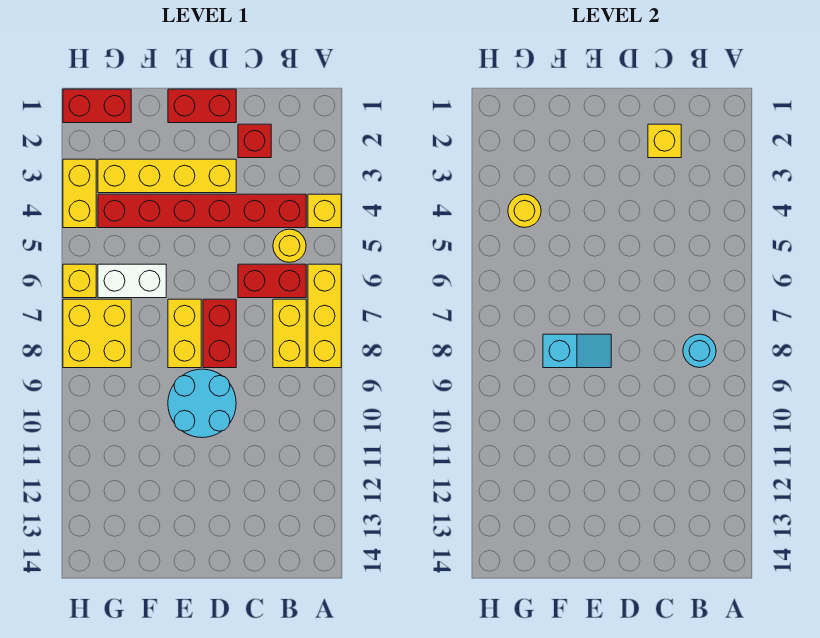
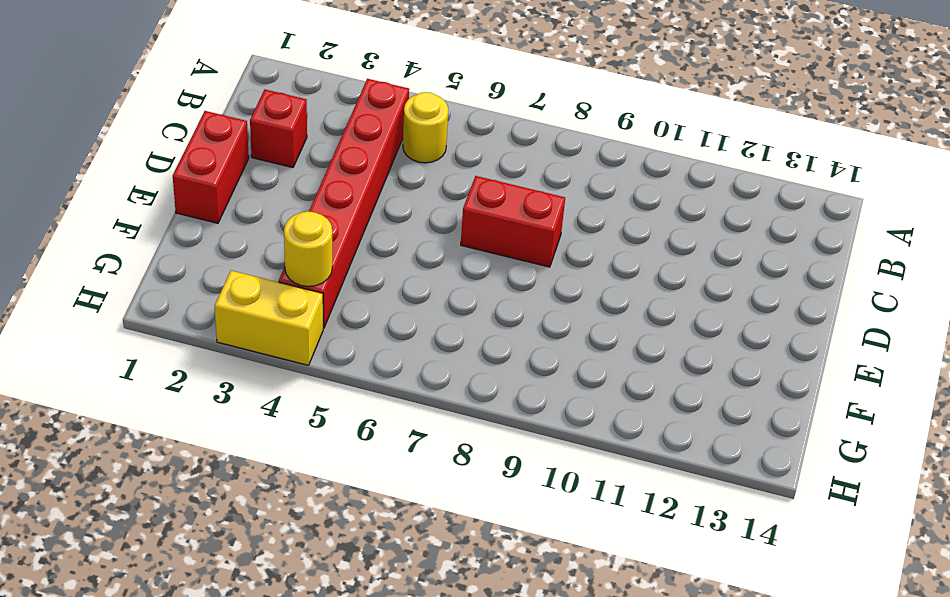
none -> yellow 1x1 brick [308,194,341,228]
none -> yellow 1x3 brick [308,264,341,368]
none -> red 1x2 brick [238,264,306,298]

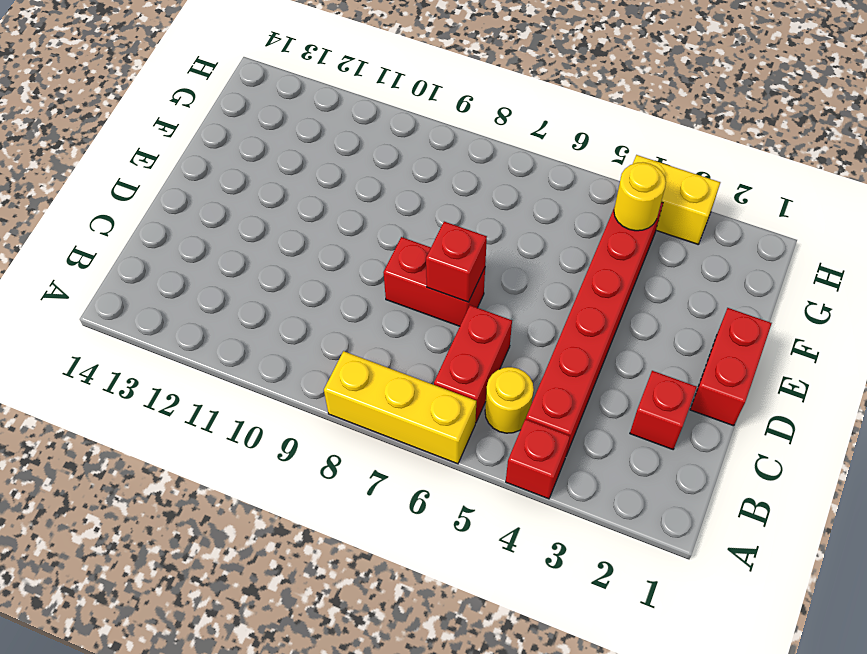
red 1x1 brick [506,419,570,499] -> yellow 1x1 brick [308,194,341,228]
red 1x1 brick [426,222,487,302] -> none
none -> yellow 1x2 brick [273,299,306,368]
none -> yellow 1x4 brick [98,159,236,193]
none -> cyan 2x2 round brick [168,369,236,438]

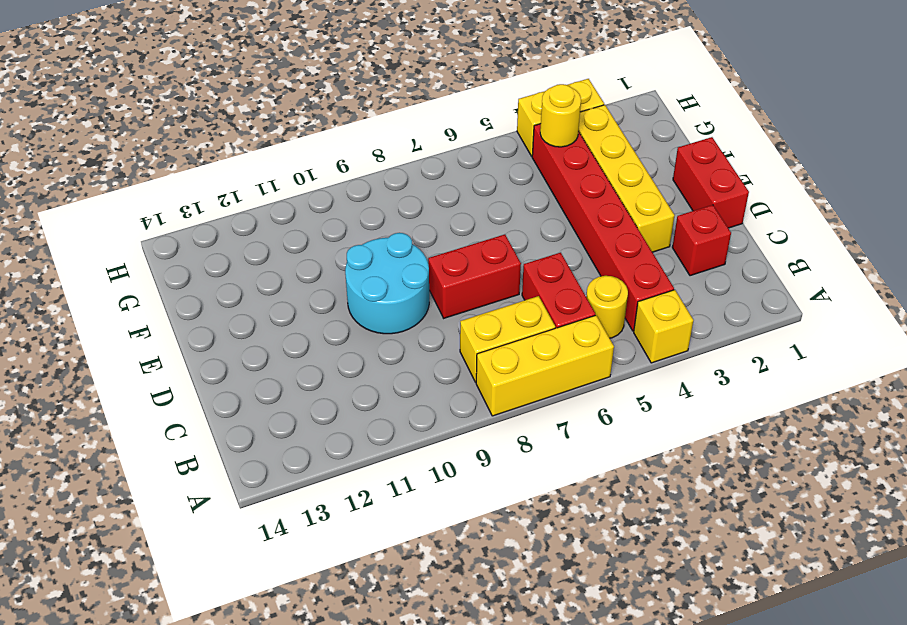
none -> yellow 1x2 brick [168,299,201,368]
none -> white 1x2 brick [98,264,166,298]
none -> red 1x2 brick [63,89,131,123]

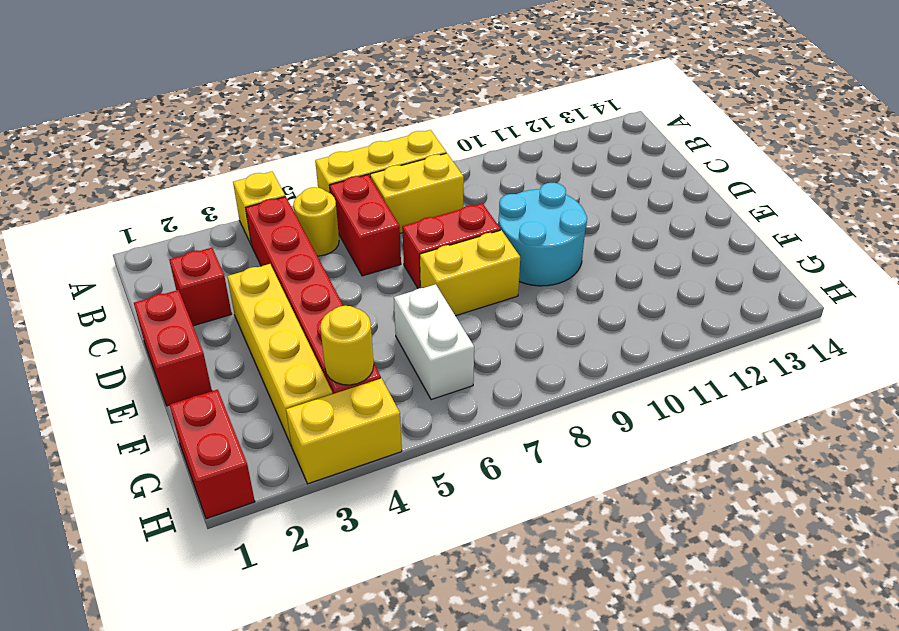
none -> yellow 2x2 brick [63,299,131,368]
none -> yellow 1x1 brick [63,264,96,298]
none -> cyan 1x1 round brick [683,334,716,368]

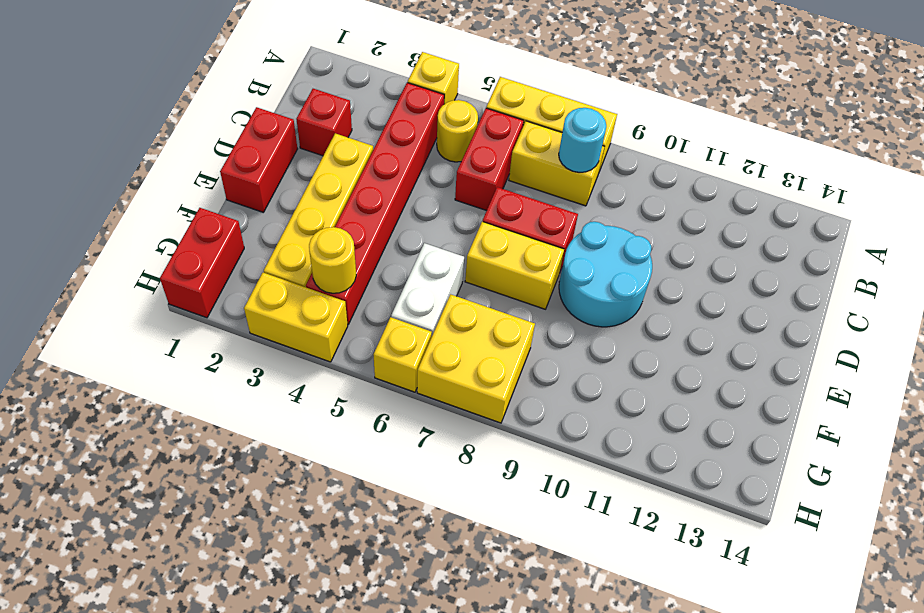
none -> yellow 1x1 brick [648,124,681,158]
none -> cyan 1x2 slope [543,334,611,368]

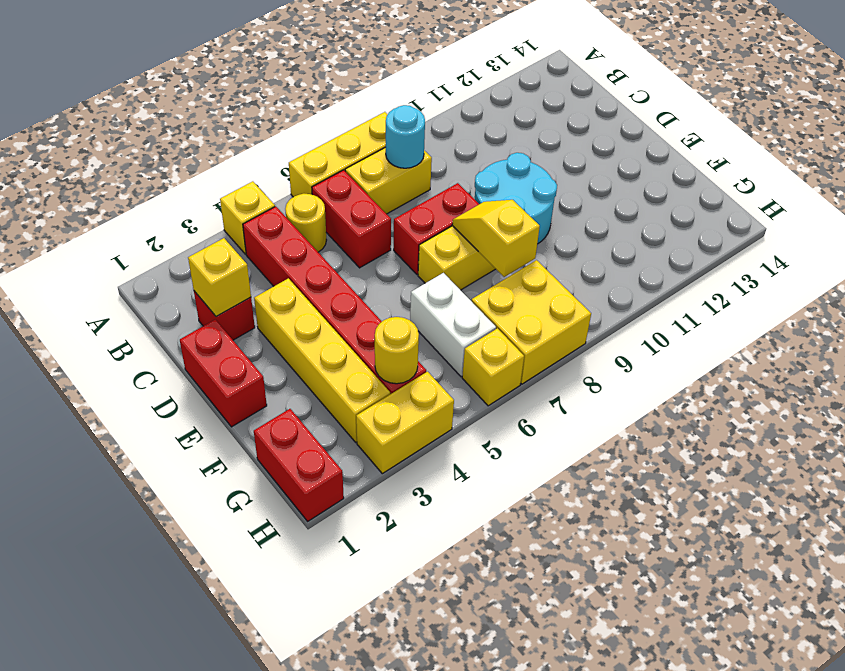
yellow 1x2 slope [452,200,540,277] -> cyan 1x2 slope [543,334,611,368]

